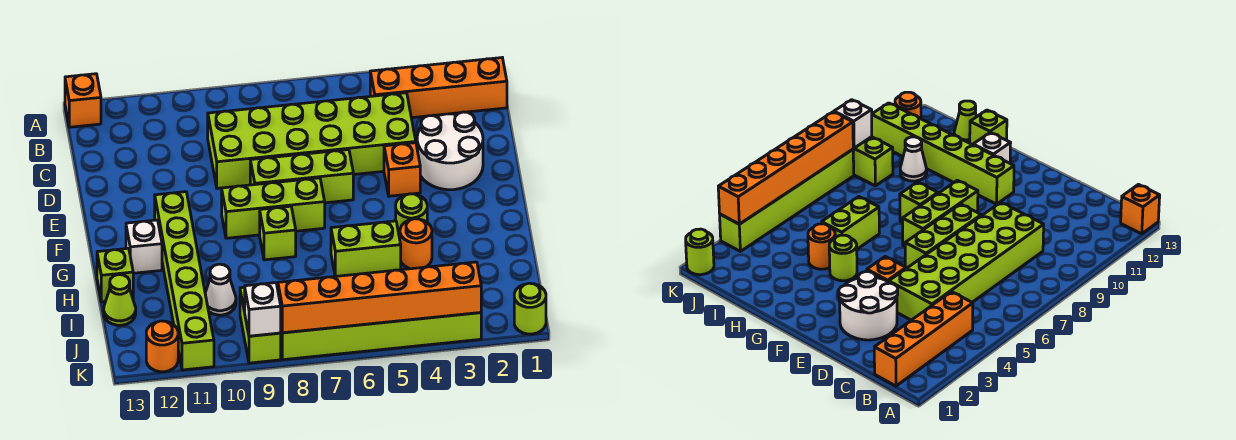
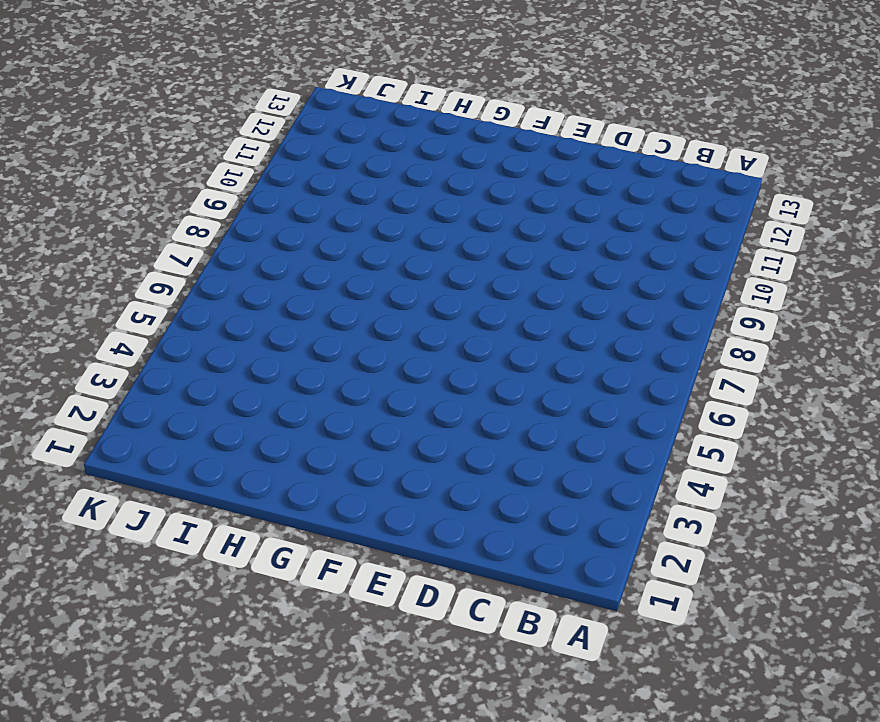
none -> orange 1x1 brick [65,74,101,127]
none -> orange 1x4 brick [370,58,507,118]
none -> lime 2x6 brick [208,93,416,188]

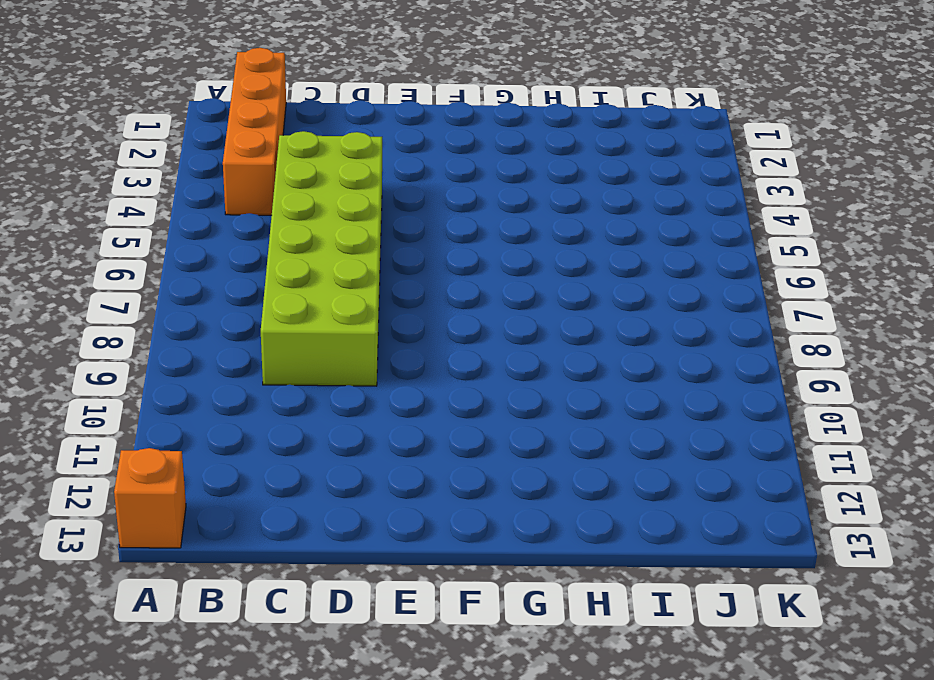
none -> white 2x2 round brick [417,112,483,190]
none -> orange 1x1 brick [384,143,420,196]
none -> lime 1x3 brick [250,150,353,203]

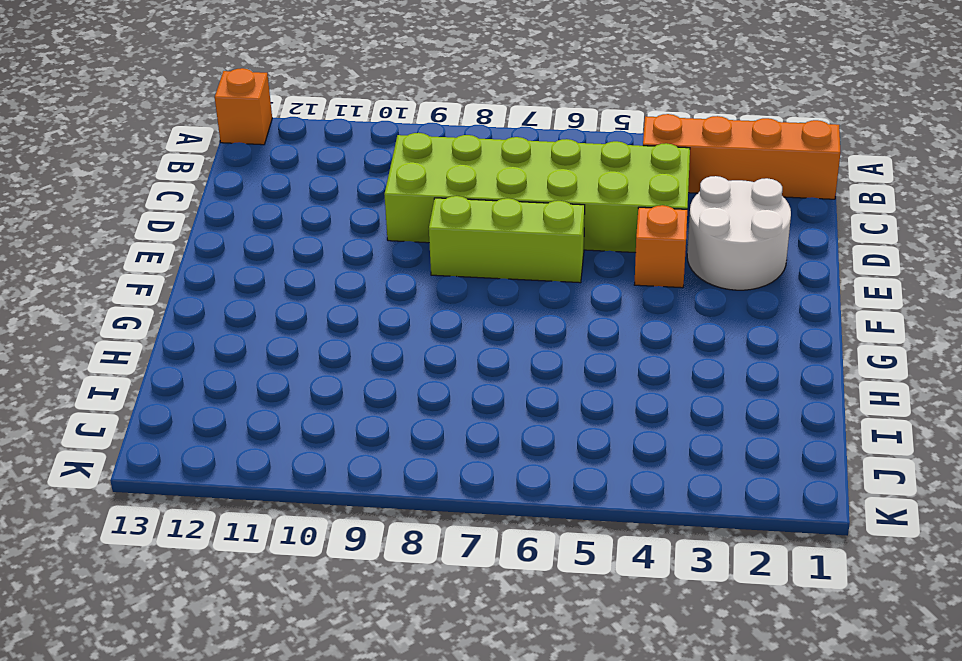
none -> lime 1x3 brick [222,178,325,238]
none -> lime 1x6 brick [155,192,214,370]
none -> lime 1x1 round brick [396,194,427,238]

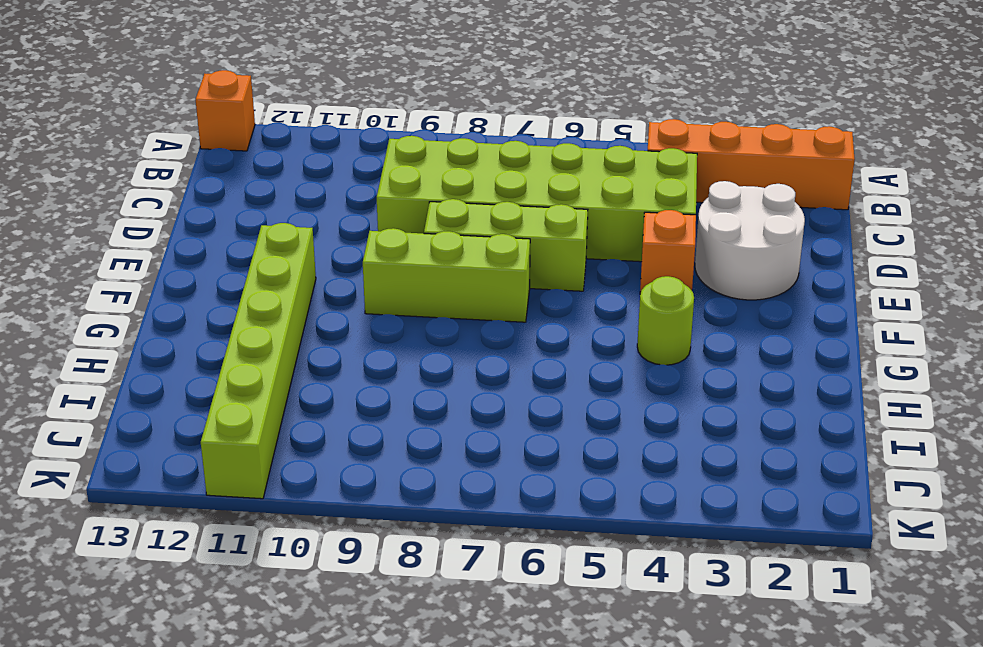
none -> lime 1x1 brick [260,206,296,260]
none -> white 1x1 brick [126,220,162,273]
none -> orange 1x1 round brick [400,219,432,269]

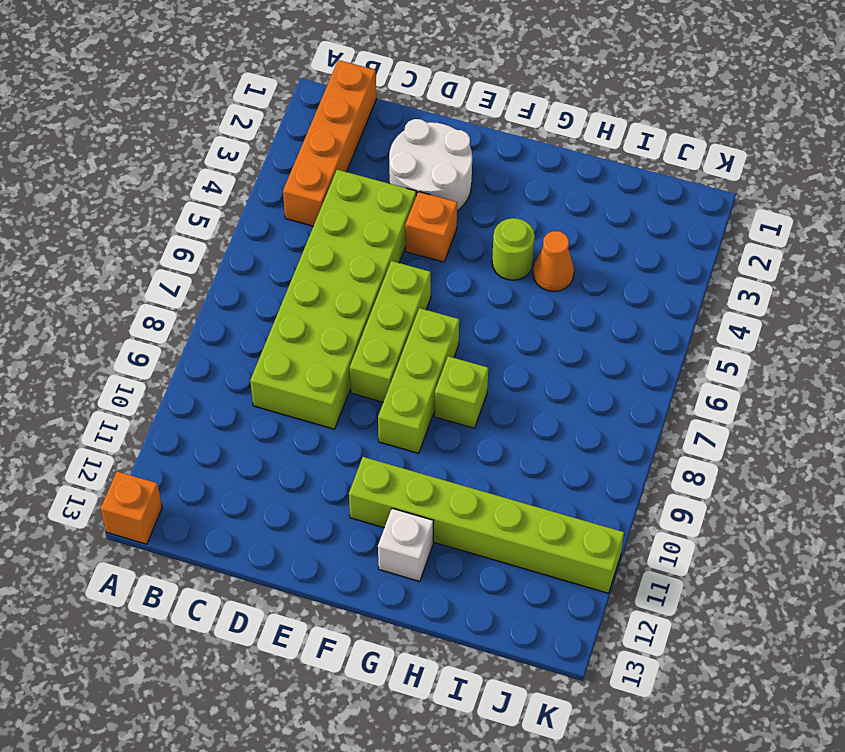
orange 1x1 cone [533,231,574,292] -> orange 1x1 round brick [400,219,432,269]
none -> lime 1x2 brick [331,221,401,276]
none -> lime 1x1 brick [97,248,133,302]
none -> white 1x1 cone [205,264,236,315]

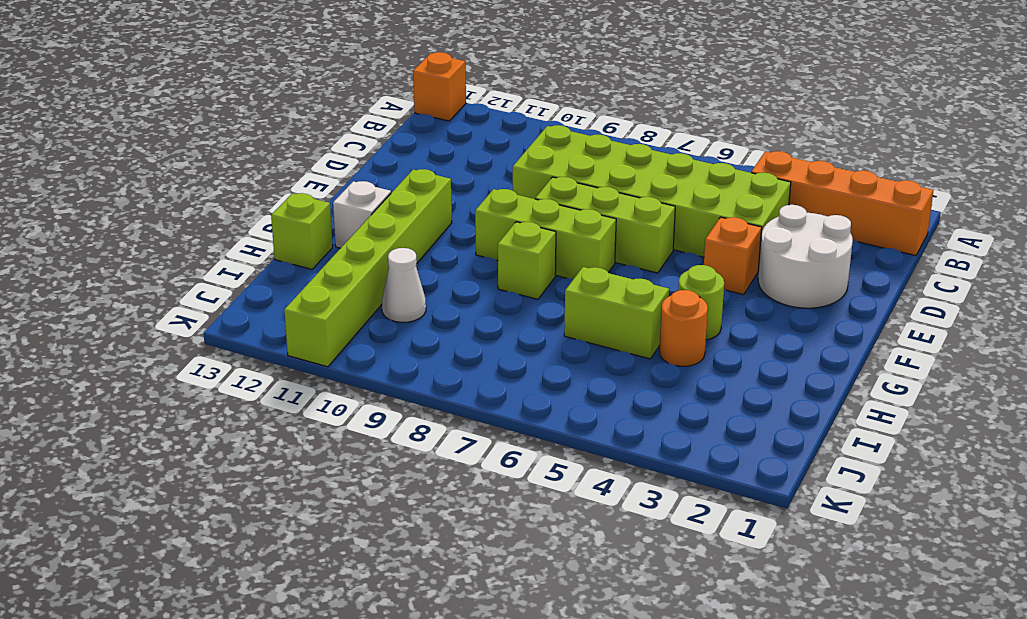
none -> lime 1x1 cone [104,275,136,325]
none -> lime 1x2 brick [240,287,281,363]
none -> lime 1x1 round brick [514,283,546,334]

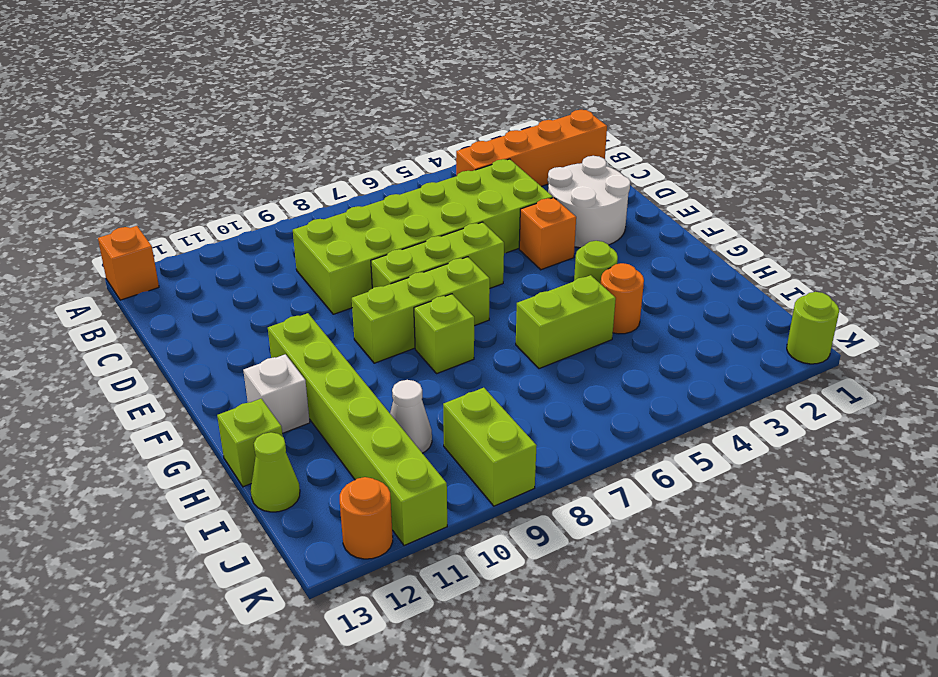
none -> lime 1x6 brick [281,313,481,360]
none -> orange 1x6 brick [278,262,481,333]
none -> white 1x1 brick [245,283,281,336]

